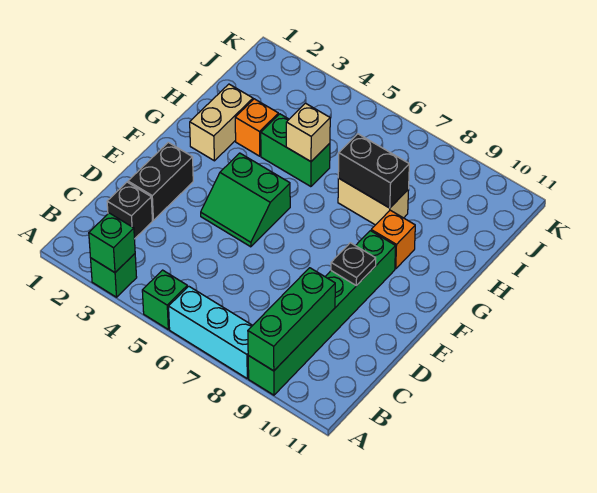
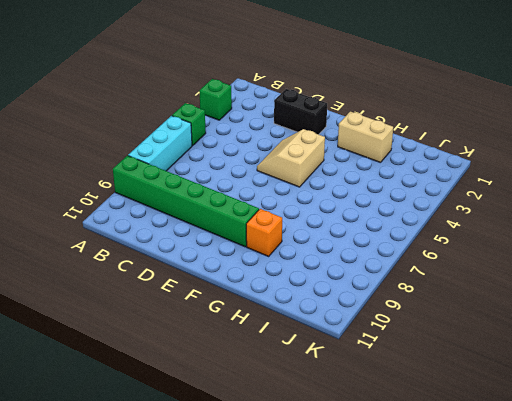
tan 2x2 slope [257,129,325,187] -> green 2x2 slope [201,153,290,247]
none -> black 1x1 brick [107,182,152,239]
none -> orange 1x1 brick [235,99,279,156]
none -> green 1x2 brick [261,114,330,187]

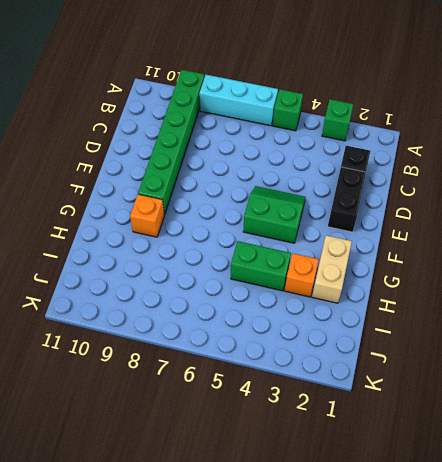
none -> tan 1x2 brick [338,178,409,225]
none -> green 1x1 brick [89,213,135,273]
none -> green 1x3 brick [248,268,335,371]

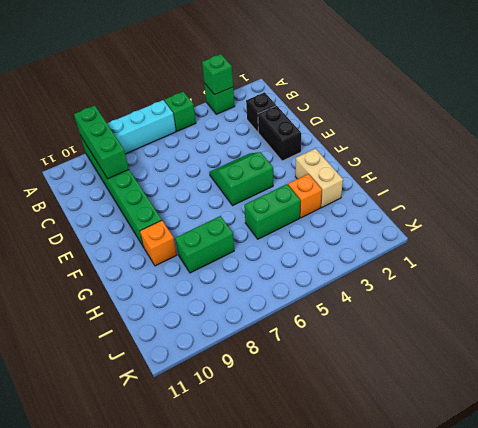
green 1x2 brick [175,216,234,273] -> tan 1x2 brick [338,178,409,225]
none -> black 1x1 plate [331,243,376,286]
none -> tan 1x1 brick [286,103,330,162]
none -> black 1x2 brick [338,134,409,208]

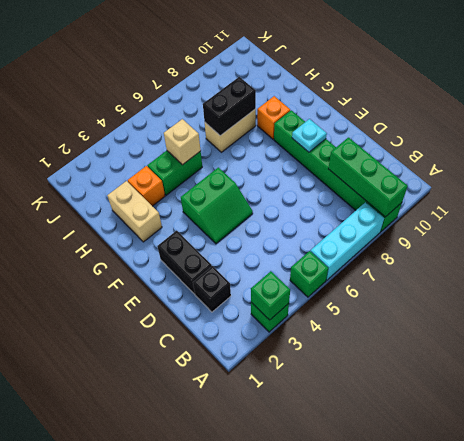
cyan 1x1 plate [292,119,327,152] -> black 1x1 plate [331,243,376,286]

